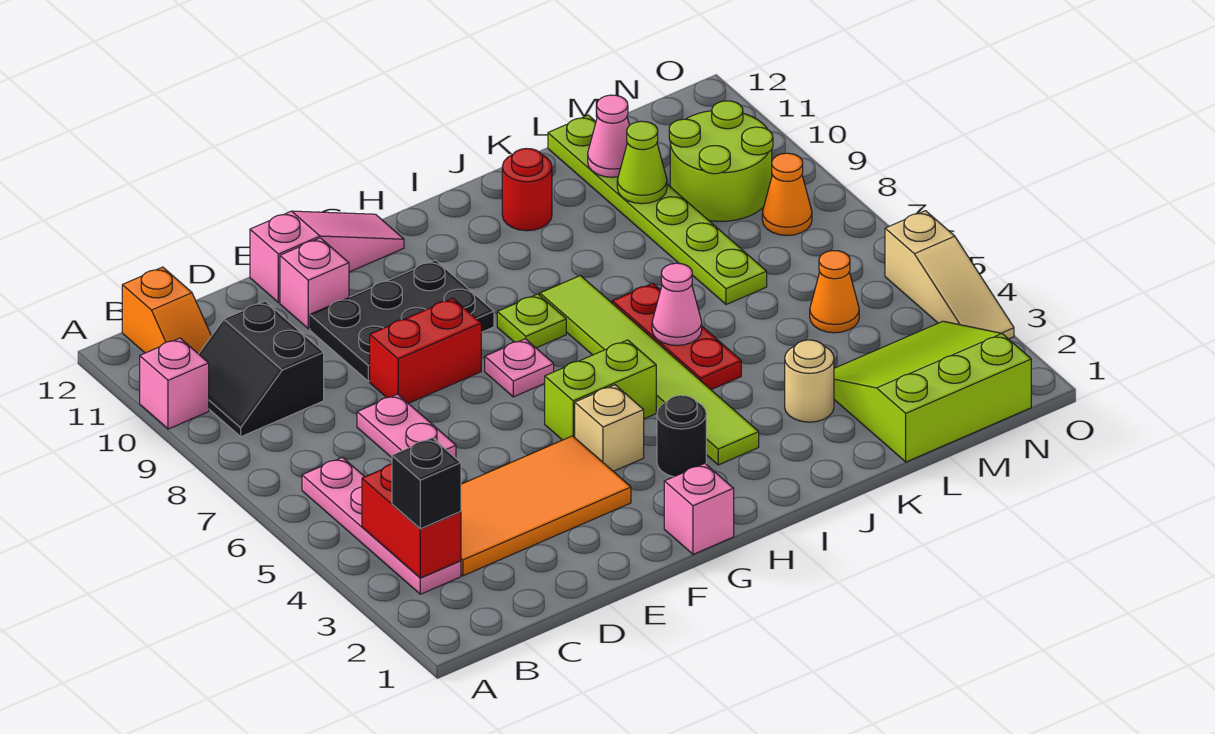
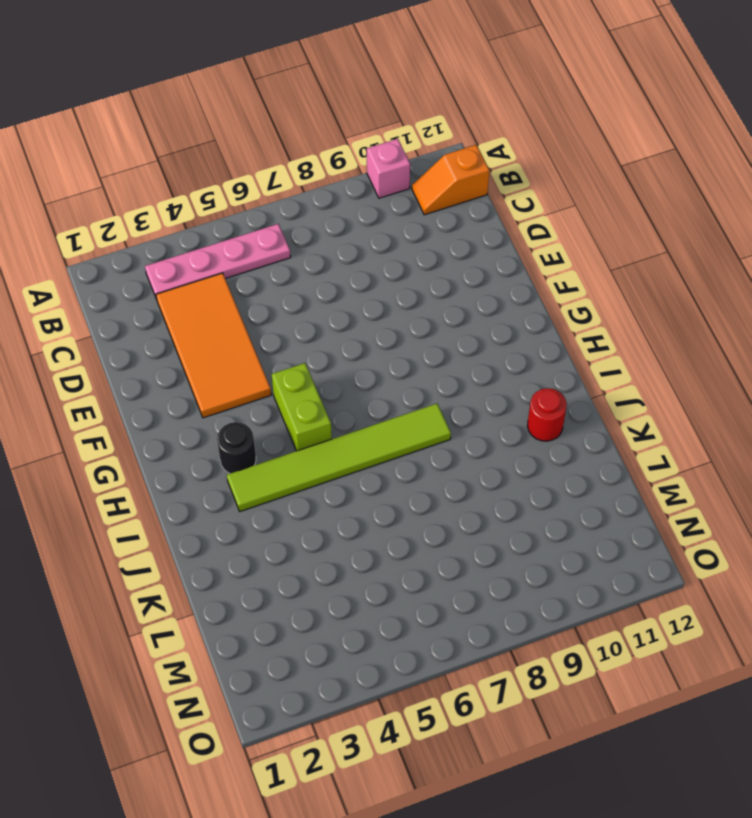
none -> black 2x2 slope [199,301,324,437]
none -> pink 1x2 plate [357,394,456,458]
none -> red 1x2 brick [370,298,481,403]
none -> black 2x3 plate [310,260,494,381]

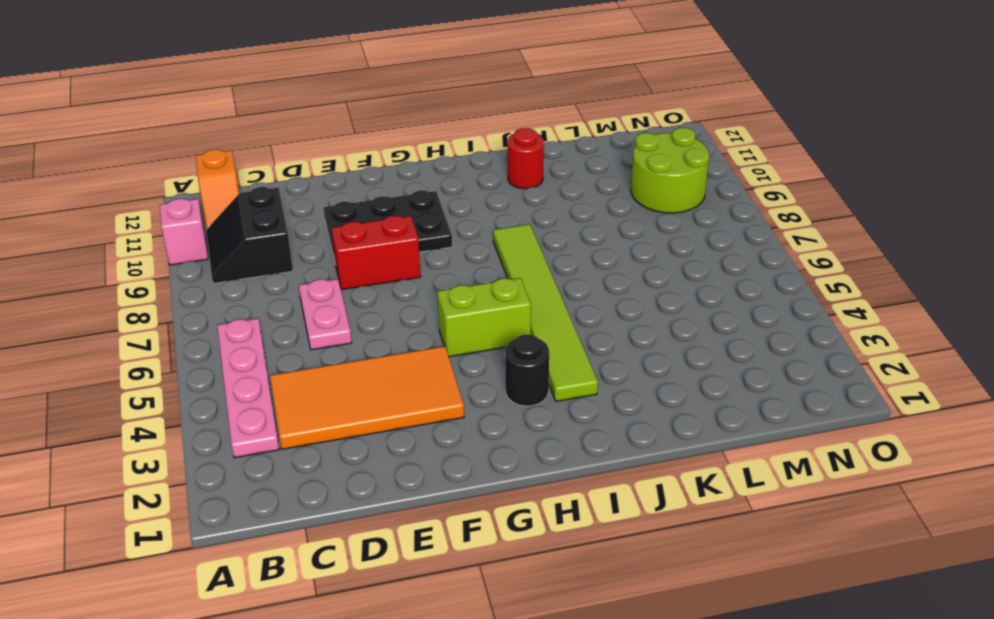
none -> pink 1x1 brick [280,238,349,329]
none -> pink 1x3 slope [250,211,404,303]
none -> pink 1x1 brick [664,464,734,554]
none -> tan 1x1 brick [575,385,644,471]

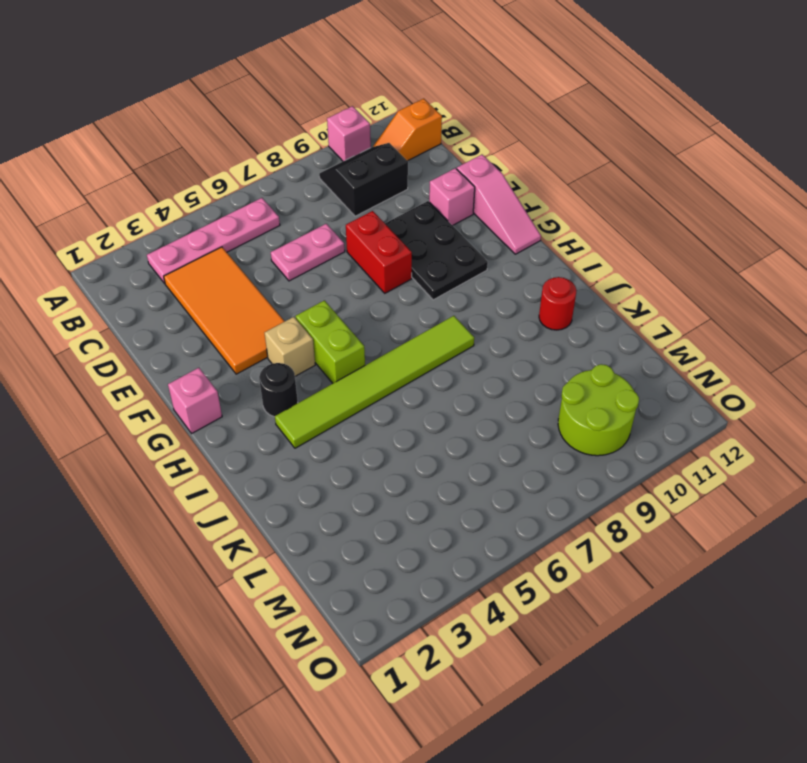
none -> pink 1x1 plate [485,339,554,397]
none -> lime 1x1 plate [497,294,566,348]
none -> red 1x3 plate [612,283,741,390]
none -> tan 1x1 round brick [785,340,834,422]

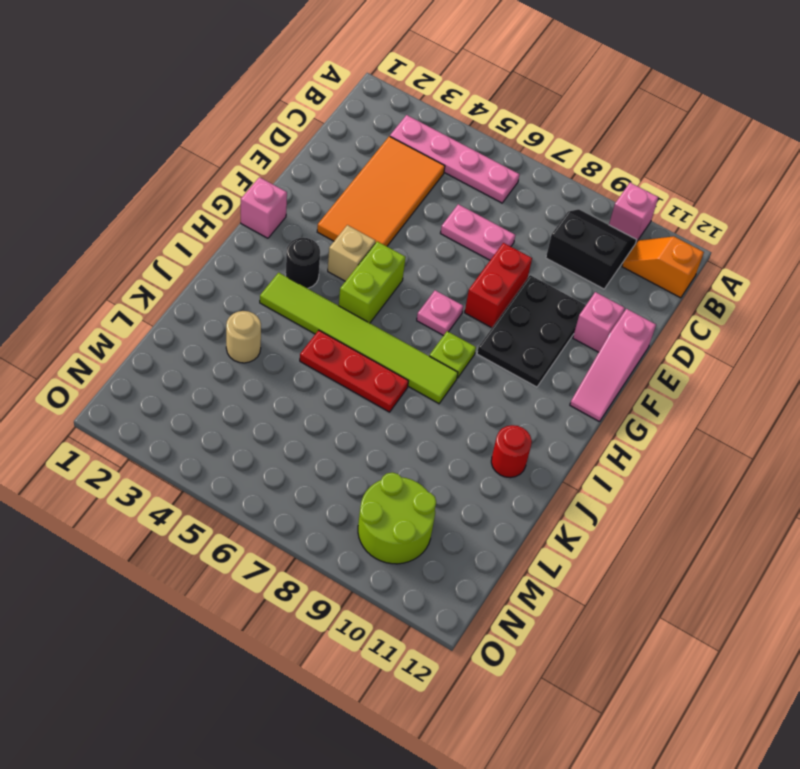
none -> lime 3x3 slope [834,321,1031,462]
none -> lime 1x6 plate [548,115,767,305]
none -> orange 1x1 cone [810,251,859,333]
none -> orange 1x1 cone [762,153,812,235]

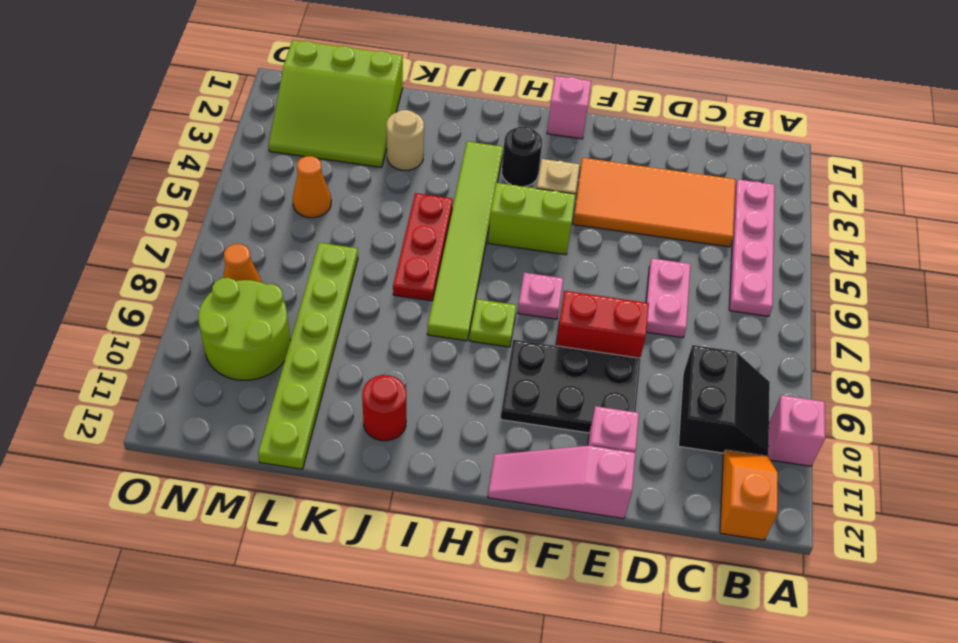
none -> tan 1x3 slope [885,211,1014,339]
none -> red 1x2 brick [362,464,461,578]
none -> pink 1x1 cone [652,263,702,346]
none -> lime 1x1 cone [617,121,667,204]

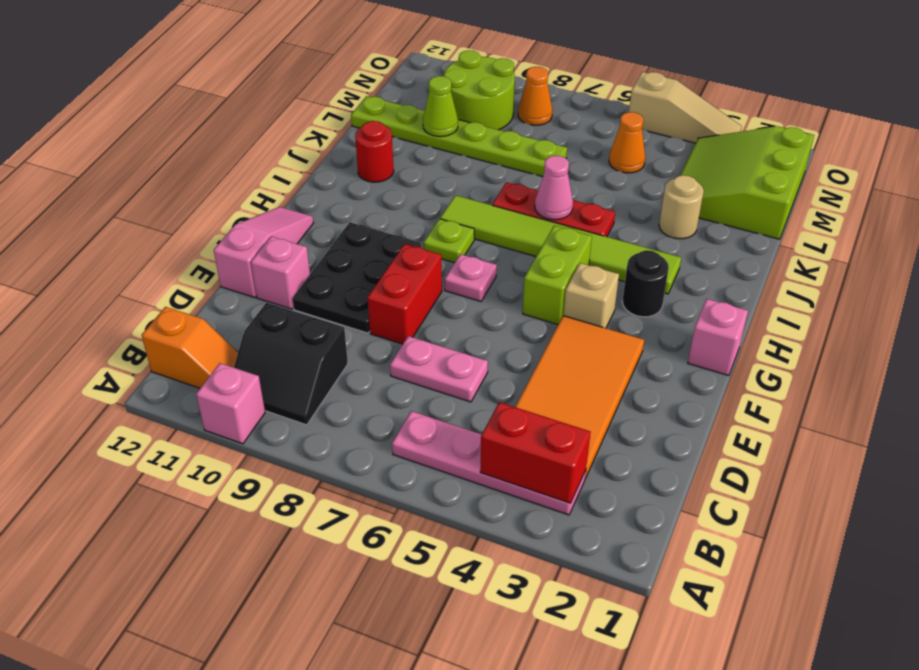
none -> pink 1x1 cone [588,95,630,177]
none -> black 1x1 brick [392,438,461,529]

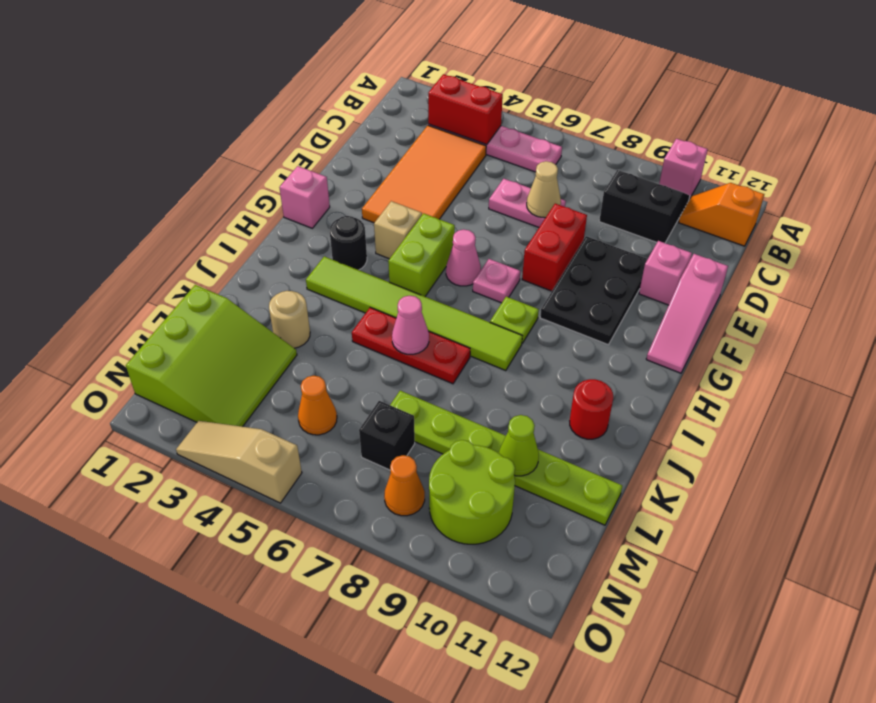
tan 1x1 cone [527,161,561,218] -> none
pink 1x1 cone [446,229,481,286] -> pink 1x1 cone moved to [588,95,630,177]
black 1x1 brick [359,401,415,470] -> black 1x1 brick moved to [392,438,461,529]

